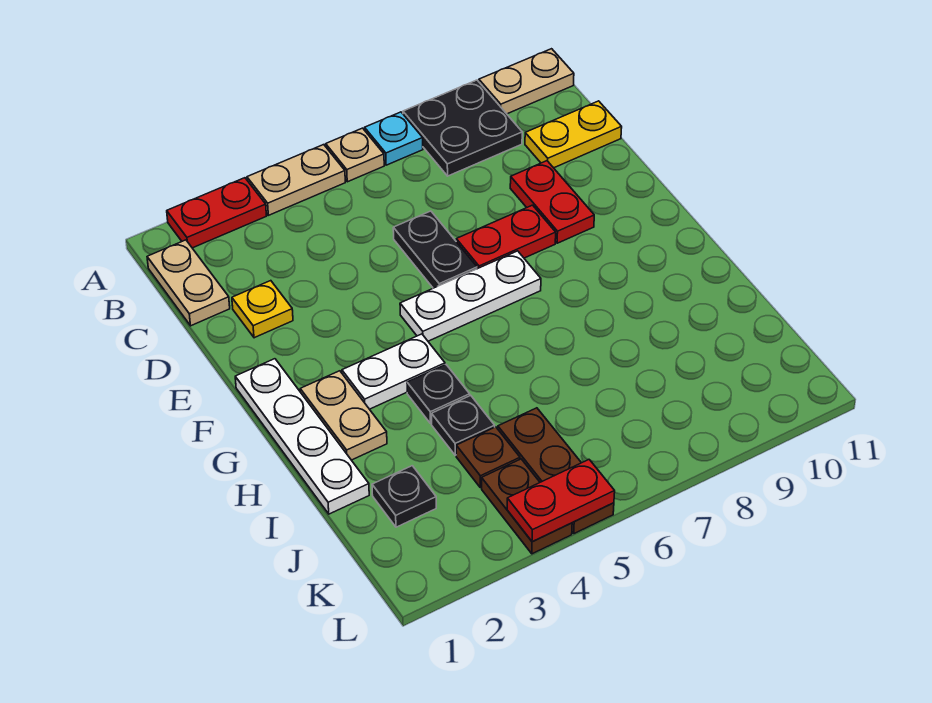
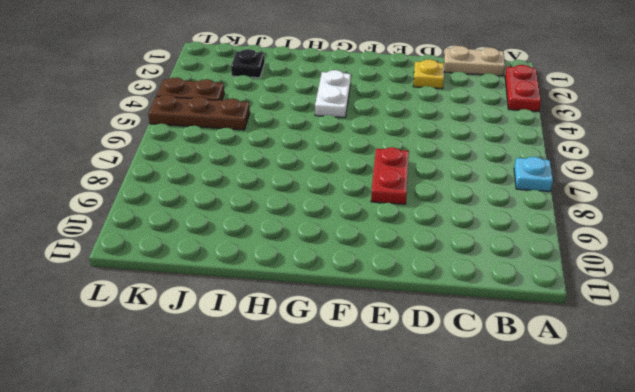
none -> tan 1x2 plate [247,145,345,215]
none -> tan 1x1 plate [326,128,384,182]
none -> black 2x2 plate [403,80,522,176]

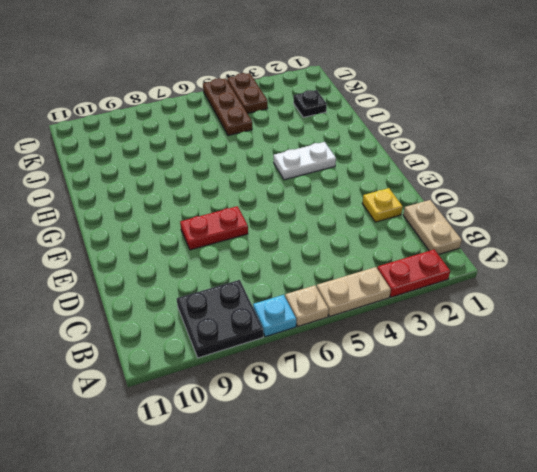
none -> tan 1x2 plate [479,49,574,114]
none -> yellow 1x2 plate [525,101,622,168]
none -> black 1x2 plate [393,211,477,288]

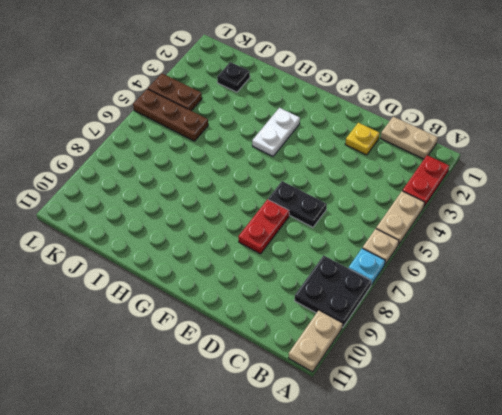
none -> yellow 1x2 plate [525,101,622,168]
none -> red 1x2 plate [510,161,594,243]
none -> white 1x4 plate [235,359,369,514]

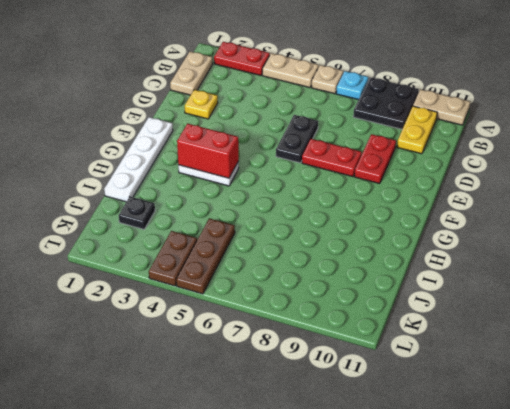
yellow 1x2 plate [397,106,437,154] -> yellow 1x2 plate turned to [525,101,622,168]
red 1x2 brick [177,124,239,178] -> none
none -> white 1x3 plate [400,251,541,341]
none -> tan 1x2 plate [300,371,387,460]
none -> black 1x1 plate [407,365,470,423]

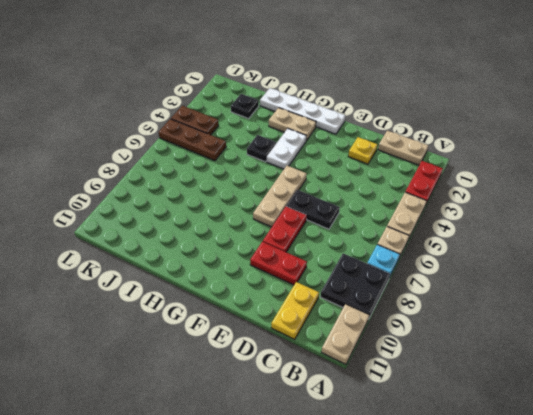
tan 1x3 plate [253,166,307,227] -> white 1x3 plate [400,251,541,341]
none -> black 1x1 plate [432,395,495,455]
none -> brown 1x1 plate [456,427,520,488]
none -> red 1x2 plate [507,460,615,542]

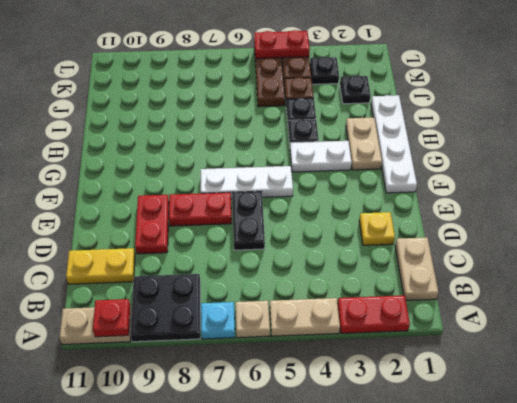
red 1x1 plate [93,299,130,337] -> none
black 1x1 plate [310,57,339,84] -> none

